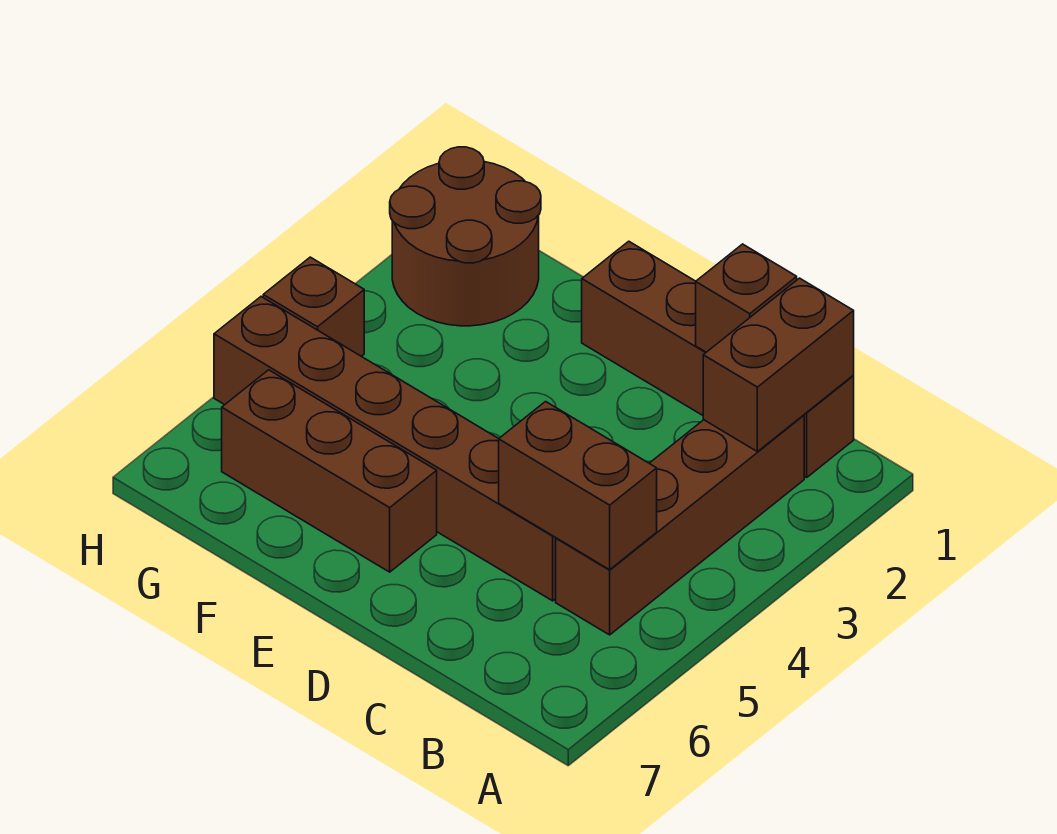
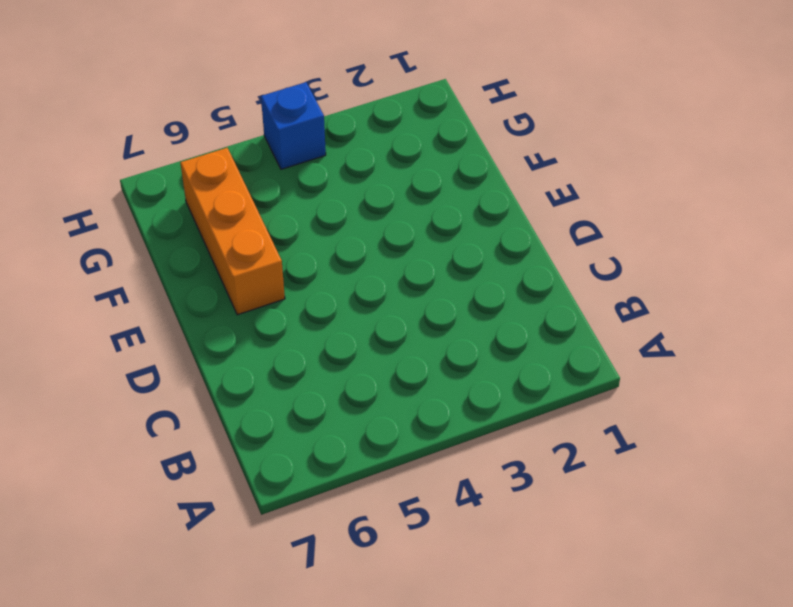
orange 1x3 brick [180,148,285,315] -> brown 1x3 brick [222,370,437,572]
blue 1x1 brick [261,82,326,169] -> brown 1x1 brick [263,257,364,356]
none -> brown 1x4 brick [582,241,854,477]
none -> brown 1x4 brick [556,415,804,635]

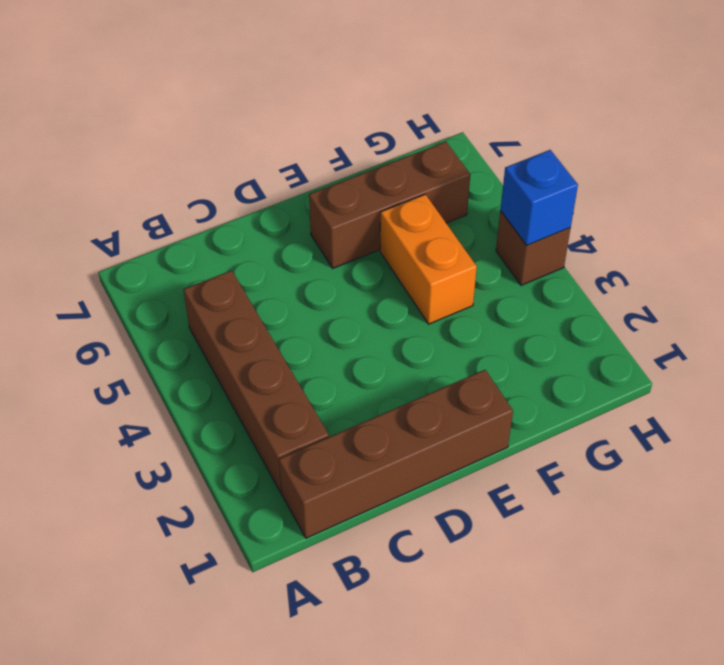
orange 1x2 brick [380,194,477,324] -> brown 1x6 brick [214,297,556,601]
blue 1x1 brick [500,150,578,245] -> none
none -> brown 2x2 round brick [390,147,541,326]
none -> brown 1x2 brick [703,278,854,452]

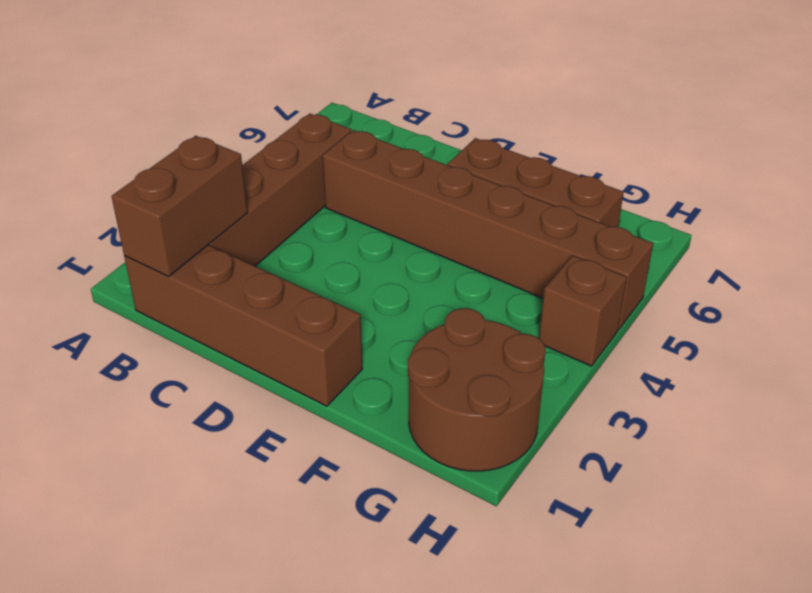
none -> brown 1x2 brick [499,402,657,570]
none -> brown 1x1 brick [696,244,797,352]

